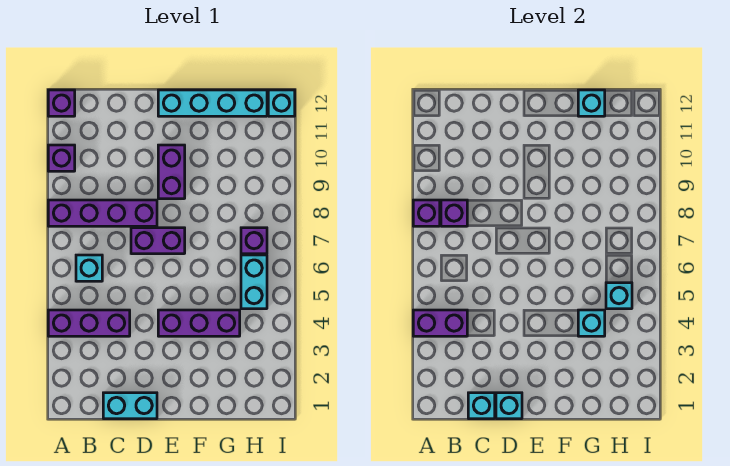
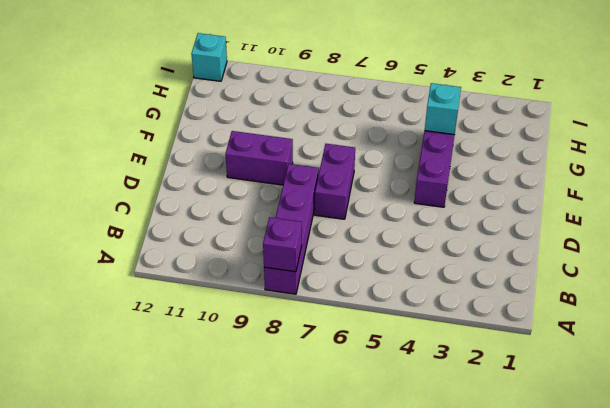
none -> purple 1x3 brick [48,310,130,336]
none -> purple 1x1 brick [48,145,75,171]
none -> purple 1x1 brick [48,90,75,116]

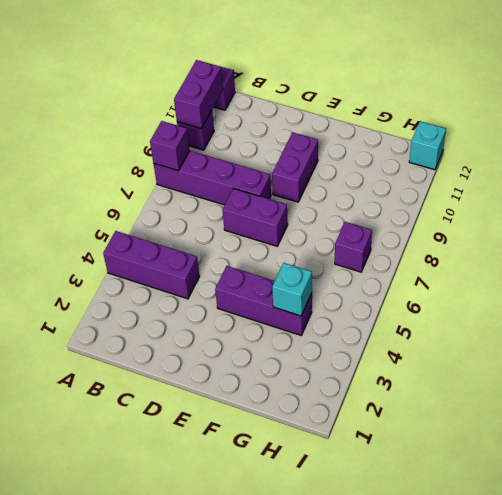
purple 1x2 brick [174,60,223,129] -> purple 1x2 brick turned to [413,310,467,336]
none -> cyan 1x1 brick [76,255,102,281]
none -> cyan 1x2 brick [103,393,157,419]
none -> cyan 1x4 brick [158,90,267,116]

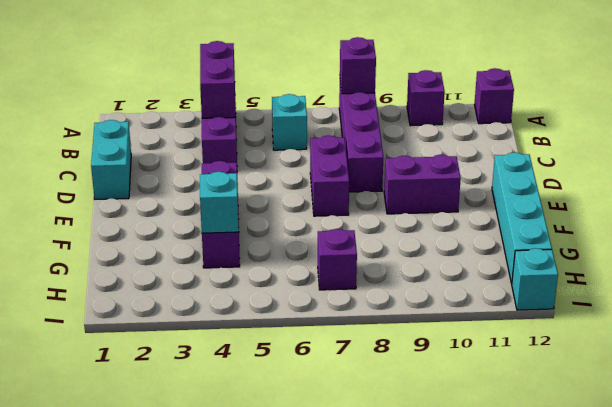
none -> cyan 1x2 brick [241,255,267,309]
none -> purple 1x1 brick [441,200,467,226]
none -> cyan 1x1 brick [468,393,495,419]

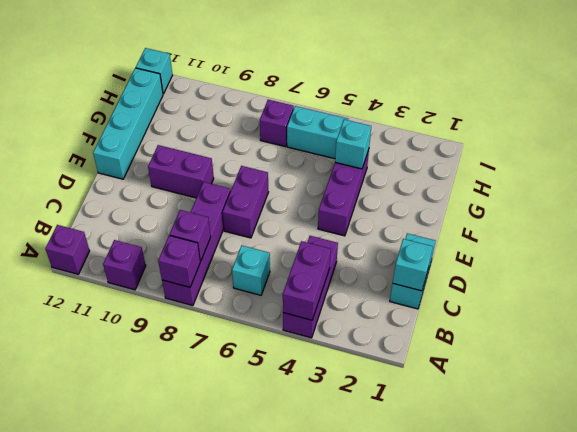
none -> cyan 1x1 brick [496,393,522,419]
none -> cyan 1x1 brick [578,90,605,116]
none -> cyan 1x1 brick [606,283,632,309]

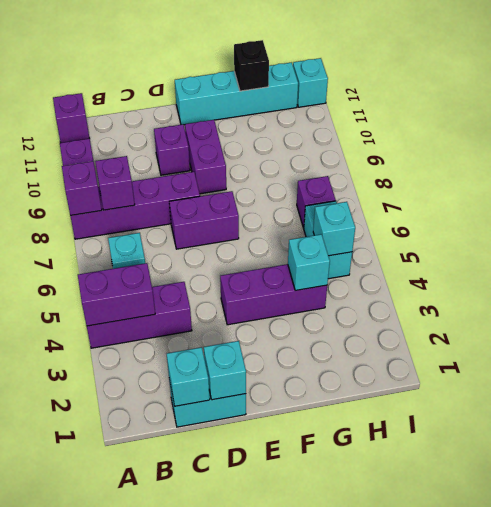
purple 1x1 brick [154,124,190,175] -> none
black 1x1 brick [234,40,269,91] -> cyan 1x1 brick [578,90,605,116]

